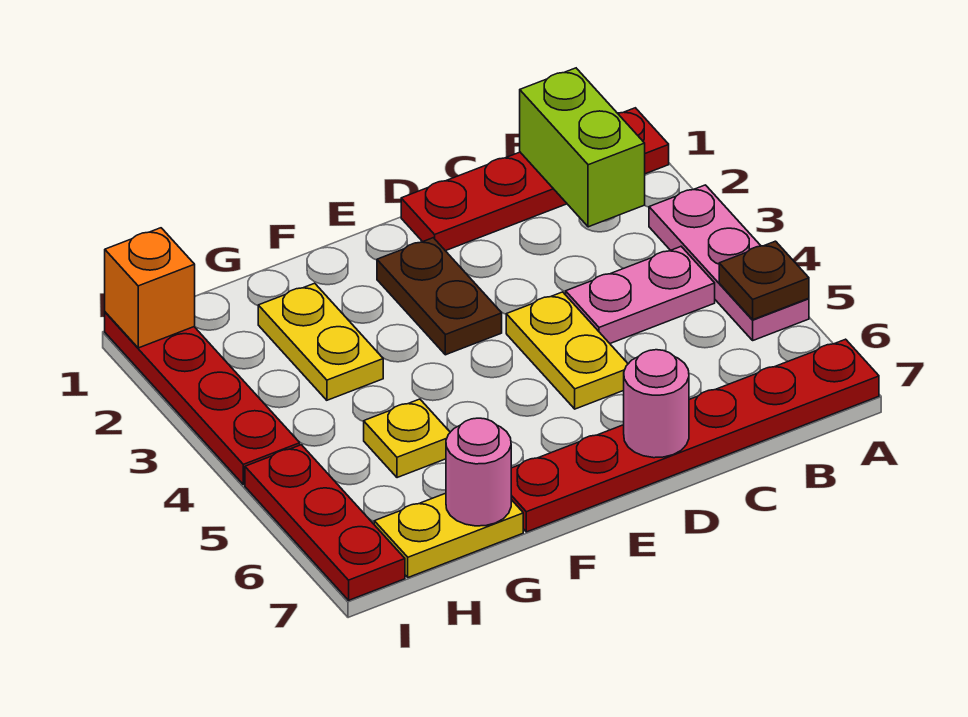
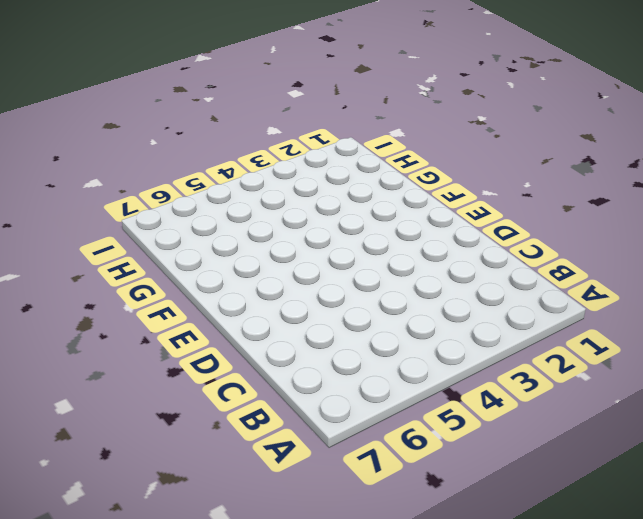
none -> red 1x4 plate [401,108,669,251]
none -> pink 1x3 plate [649,185,809,340]
none -> red 1x6 plate [511,339,879,532]

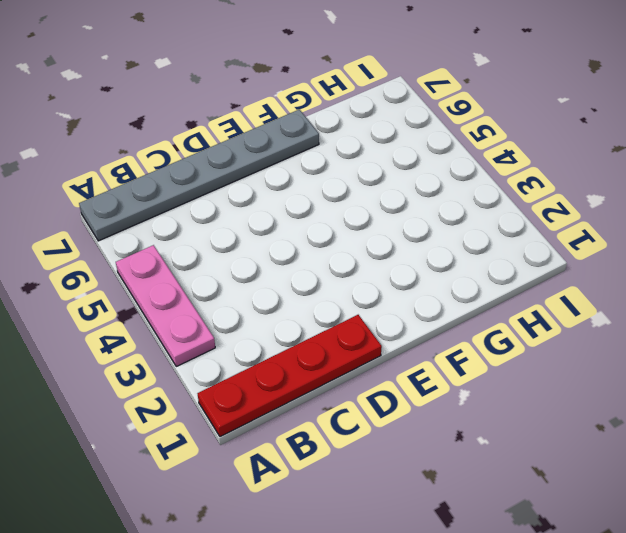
grey 1x6 plate [79,109,319,241] -> red 1x6 plate [511,339,879,532]
none -> pink 1x2 plate [566,247,715,343]
none -> yellow 1x2 plate [506,292,628,409]
none -> brown 1x2 plate [377,238,502,355]

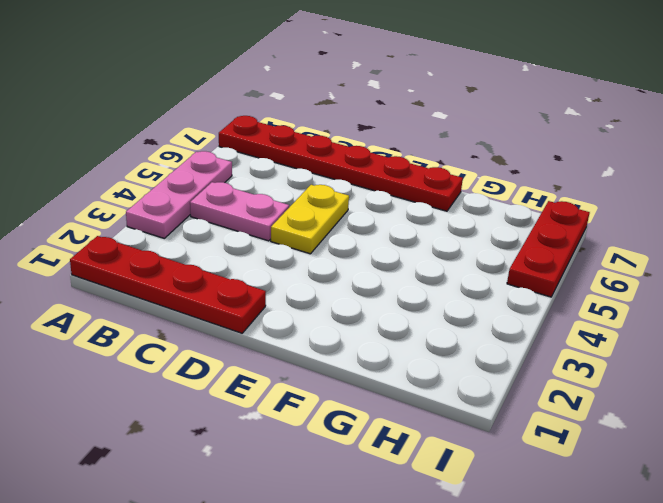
none -> brown 1x2 plate [377,238,502,355]
none -> yellow 1x2 plate [258,283,383,400]
none -> yellow 1x1 plate [364,399,450,478]

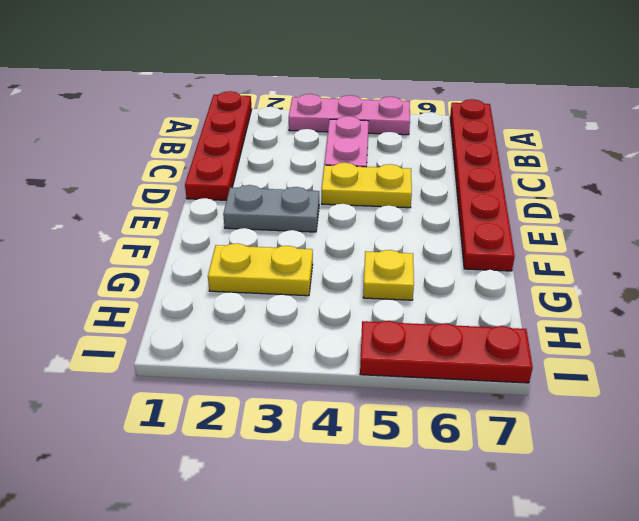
grey 1x2 plate [223,185,319,232] -> brown 1x2 plate [377,238,502,355]
none -> yellow 1x2 plate [374,493,523,577]
none -> red 1x4 plate [105,312,300,485]
none -> brown 1x1 plate [719,241,809,320]

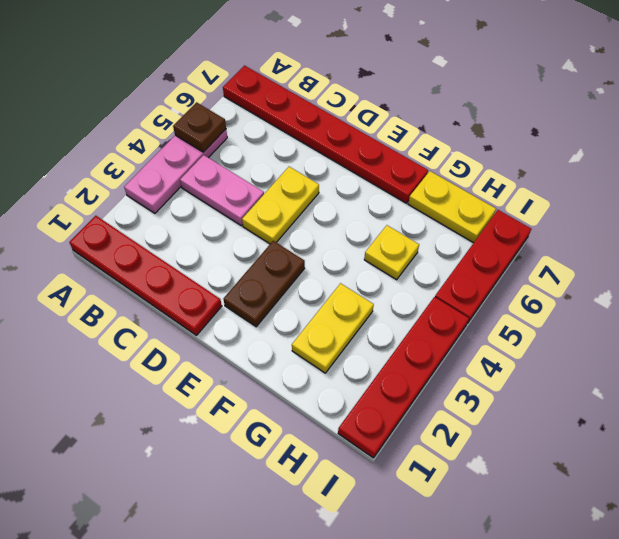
none -> lime 1x2 brick [520,68,645,227]
none -> pink 1x1 round brick [624,350,689,458]
none -> pink 1x1 round brick [446,418,511,526]

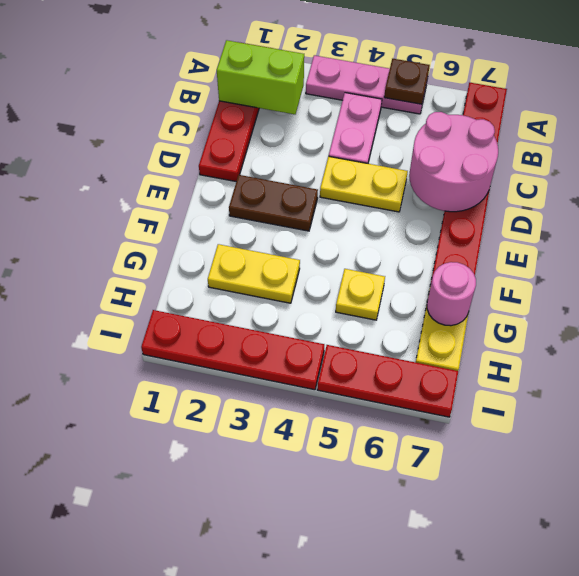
pink 2x2 round brick [409,112,498,212] -> pink 1x1 round brick [624,350,689,458]
none -> orange 1x1 brick [105,228,195,348]

